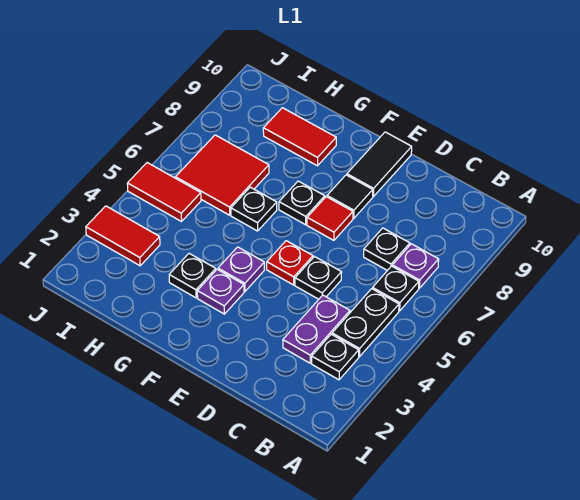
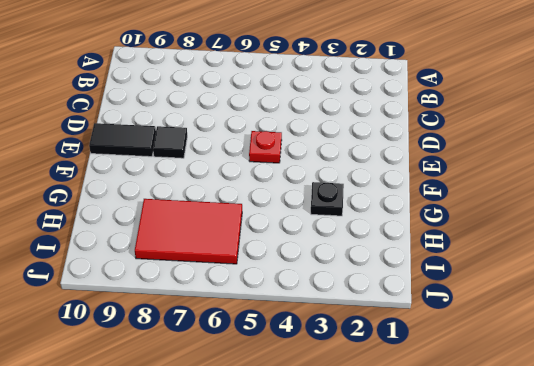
red 2x3 tile [135,199,242,264] -> red 2x2 tile [175,135,269,215]
none -> black 1x1 plate [312,334,359,380]
none -> black 1x2 plate [332,289,399,357]
none -> black 1x1 plate [372,266,419,311]

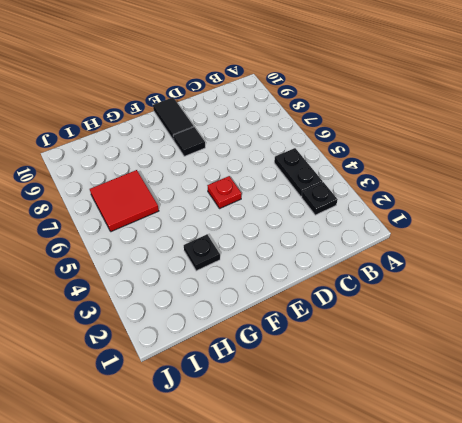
none -> black 1x1 plate [372,266,419,311]
none -> purple 1x1 plate [392,244,439,288]
none -> purple 1x2 plate [283,295,350,363]

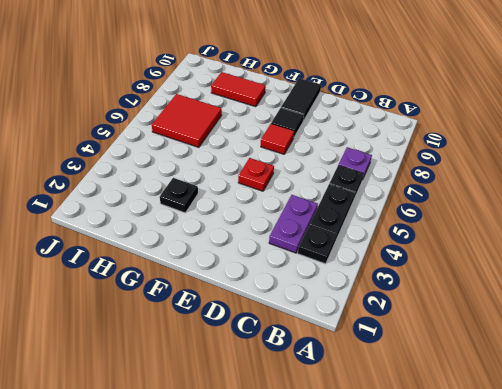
none -> black 1x1 plate [364,228,410,270]
none -> black 1x1 plate [295,257,342,299]
none -> purple 1x1 plate [197,269,244,314]

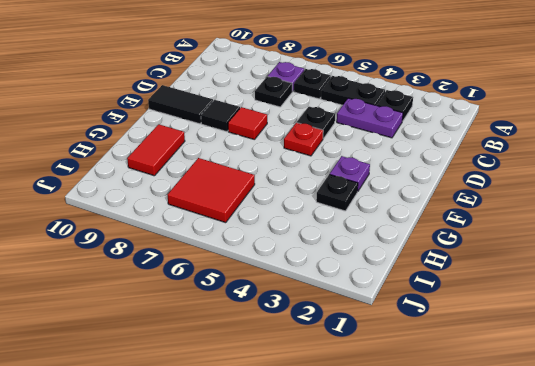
none -> purple 1x1 plate [218,247,264,291]
none -> black 1x1 plate [279,181,325,225]
none -> black 1x1 plate [231,187,277,231]

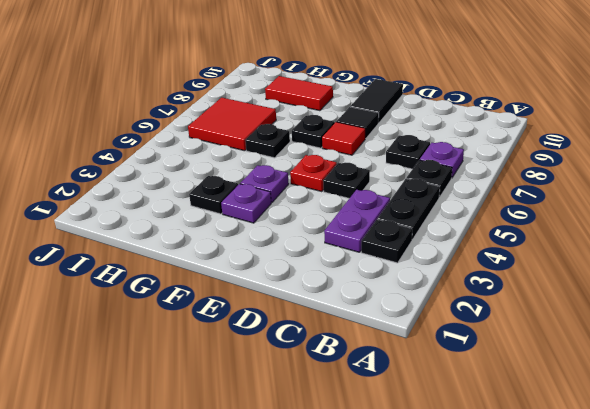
none -> red 1x2 tile [86,206,160,266]
none -> red 1x2 tile [127,163,201,222]

